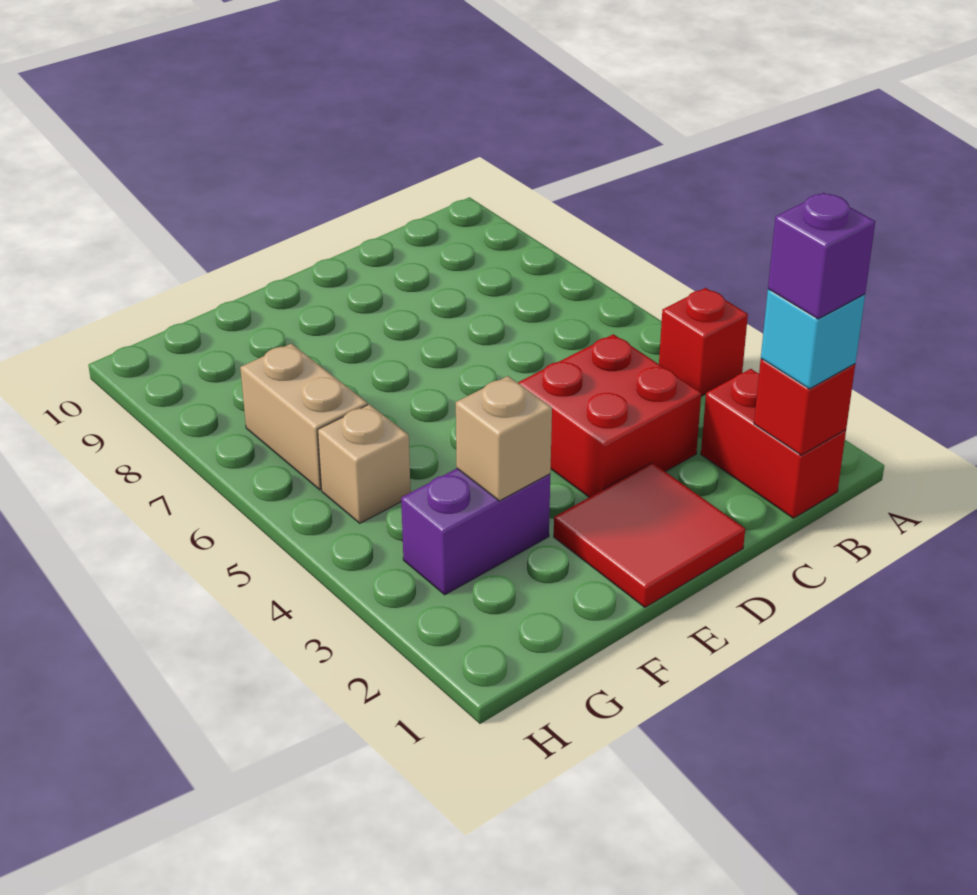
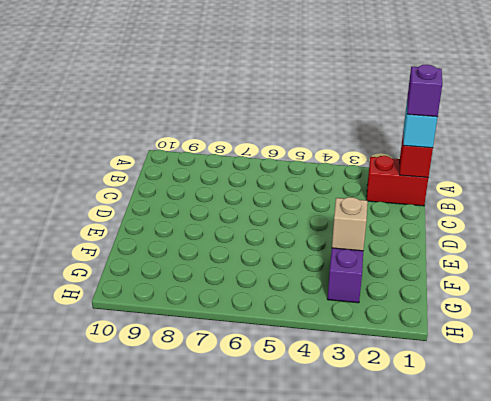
none -> red 1x1 brick [659,288,748,396]
none -> red 2x2 brick [518,334,701,497]

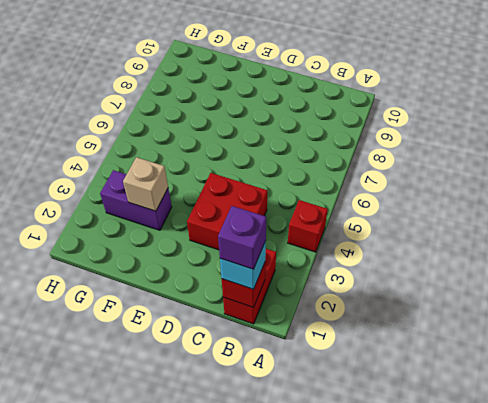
none -> red 2x2 tile [554,463,745,607]
none -> tan 1x1 brick [318,404,411,523]

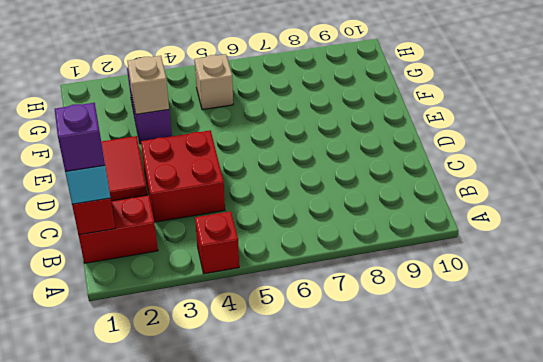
none -> tan 1x2 brick [240,344,368,490]

